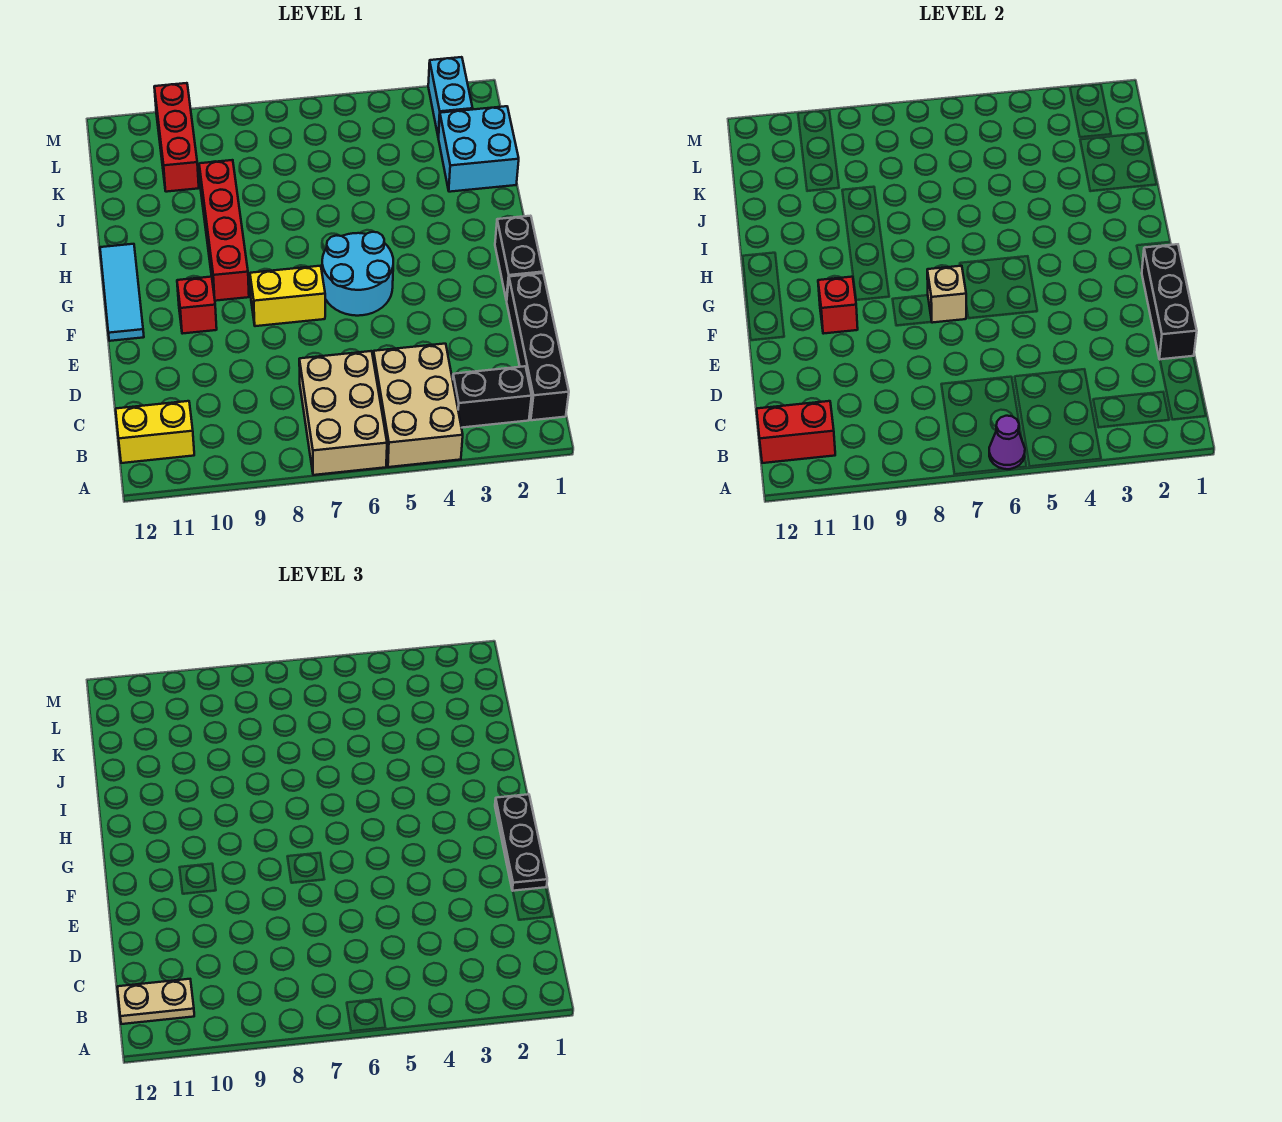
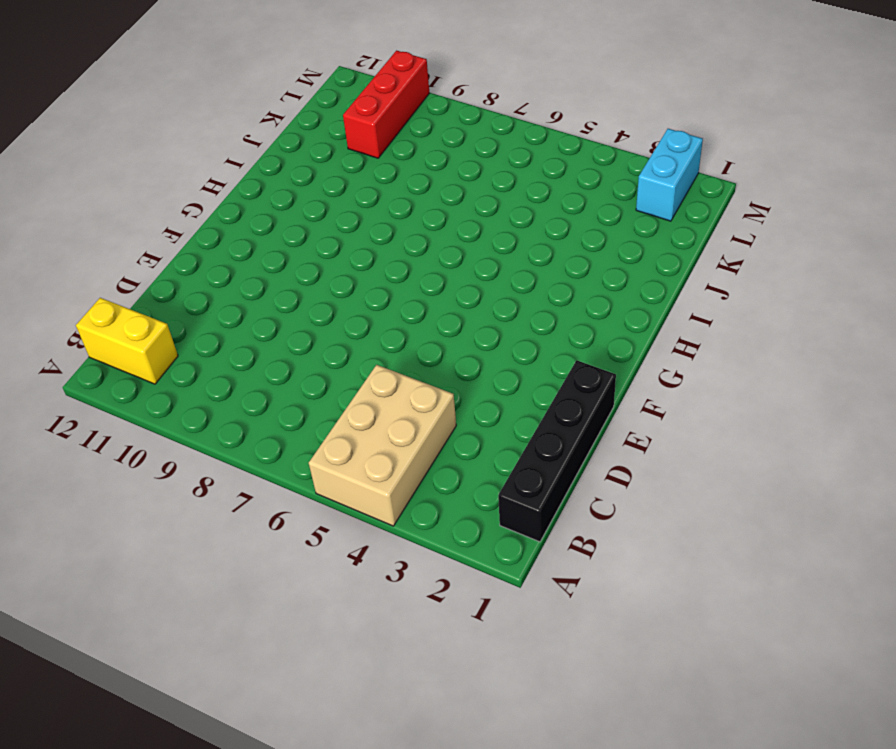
none -> tan 2x3 brick [299,351,387,475]
none -> black 1x2 brick [453,366,532,428]
none -> black 1x2 brick [495,216,543,300]

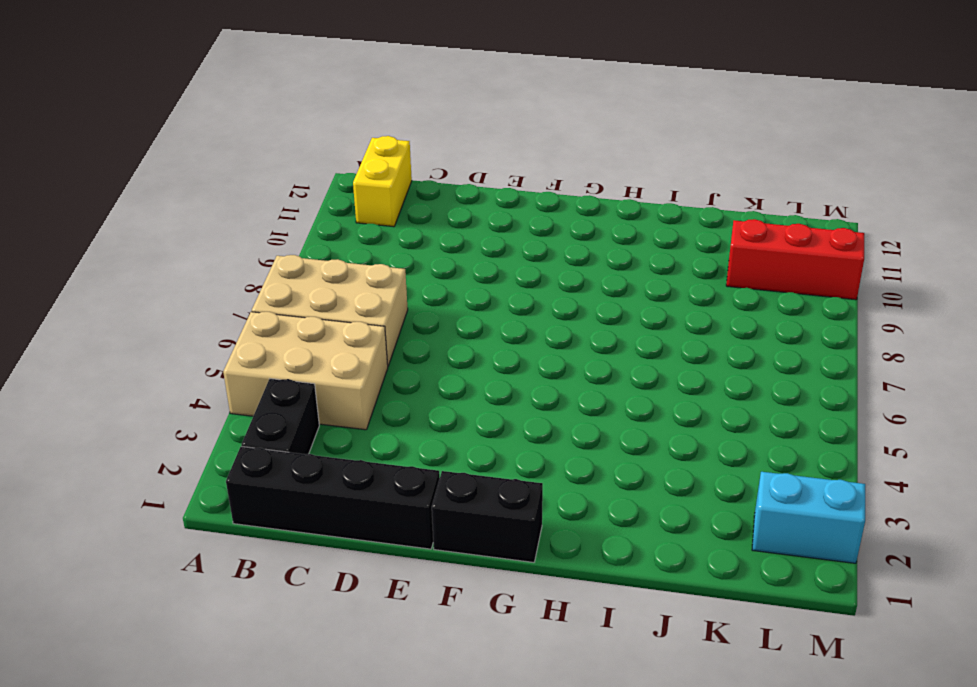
none -> cyan 2x2 round brick [322,232,393,316]
none -> yellow 1x2 brick [250,266,325,326]
none -> red 1x1 brick [177,277,217,334]

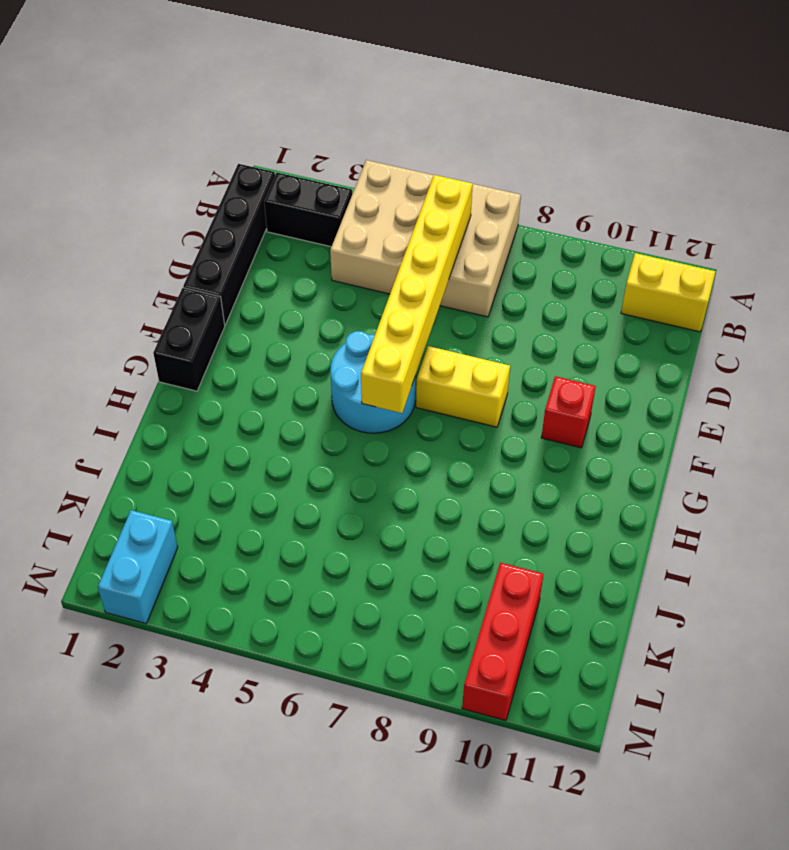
yellow 1x6 brick [361,175,473,413] -> none
none -> cyan 1x3 tile [100,244,144,341]
none -> red 1x4 brick [199,160,249,301]
none -> cyan 2x2 brick [439,106,519,192]

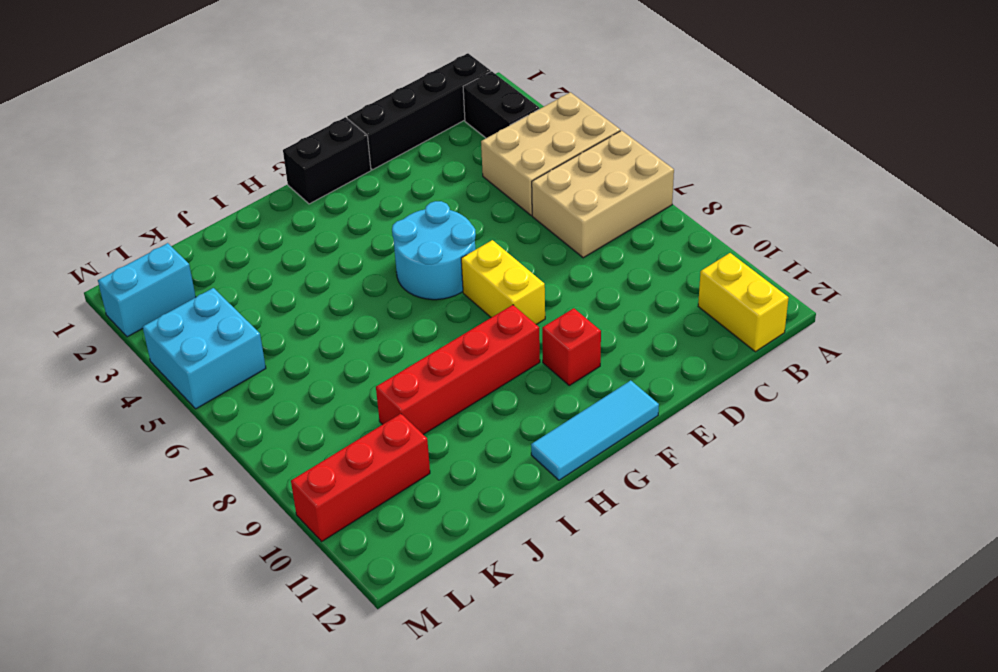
cyan 2x2 brick [143,288,266,409] -> cyan 2x2 brick moved to [439,106,519,192]
none -> purple 1x1 cone [989,416,1025,469]
none -> red 1x2 brick [757,401,835,463]
none -> black 1x3 brick [1142,244,1197,359]

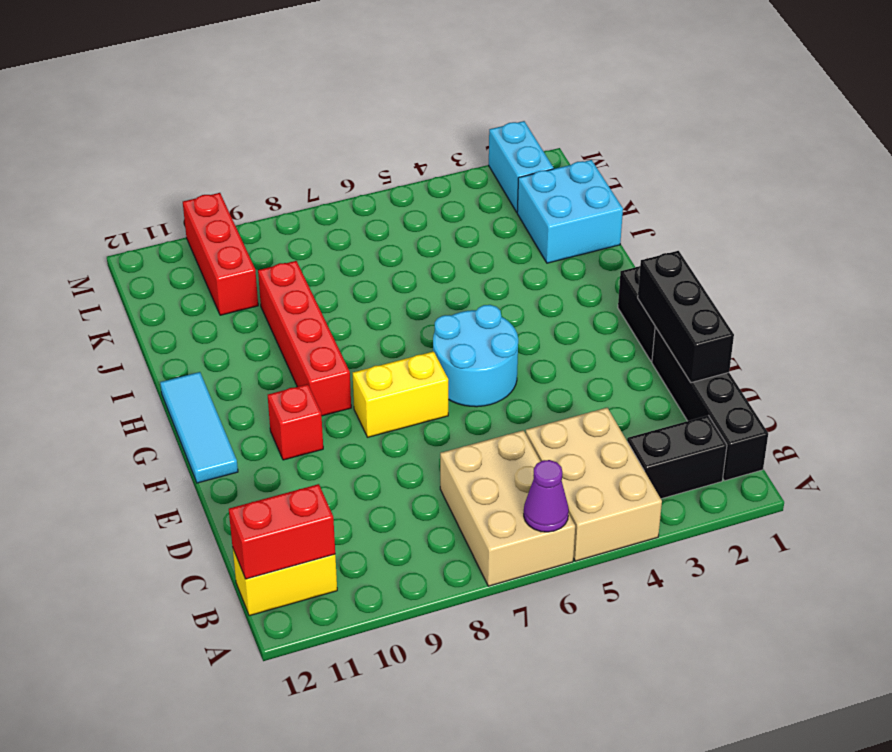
none -> tan 1x1 brick [927,266,966,323]
none -> red 1x1 brick [818,277,858,334]
none -> tan 1x2 plate [117,979,194,1024]

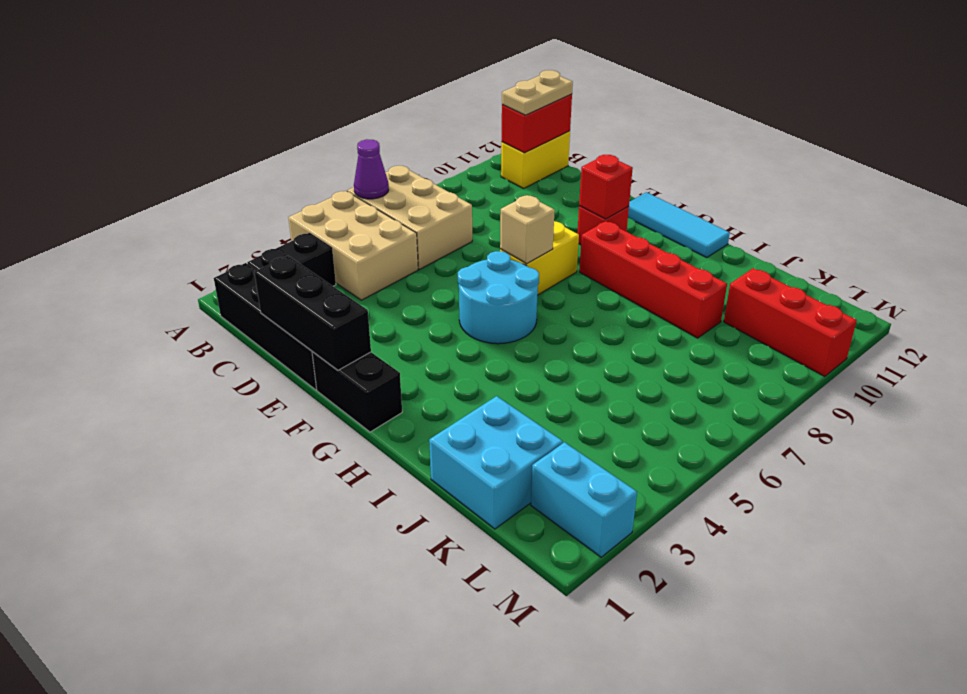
none -> black 1x3 plate [495,794,547,891]

